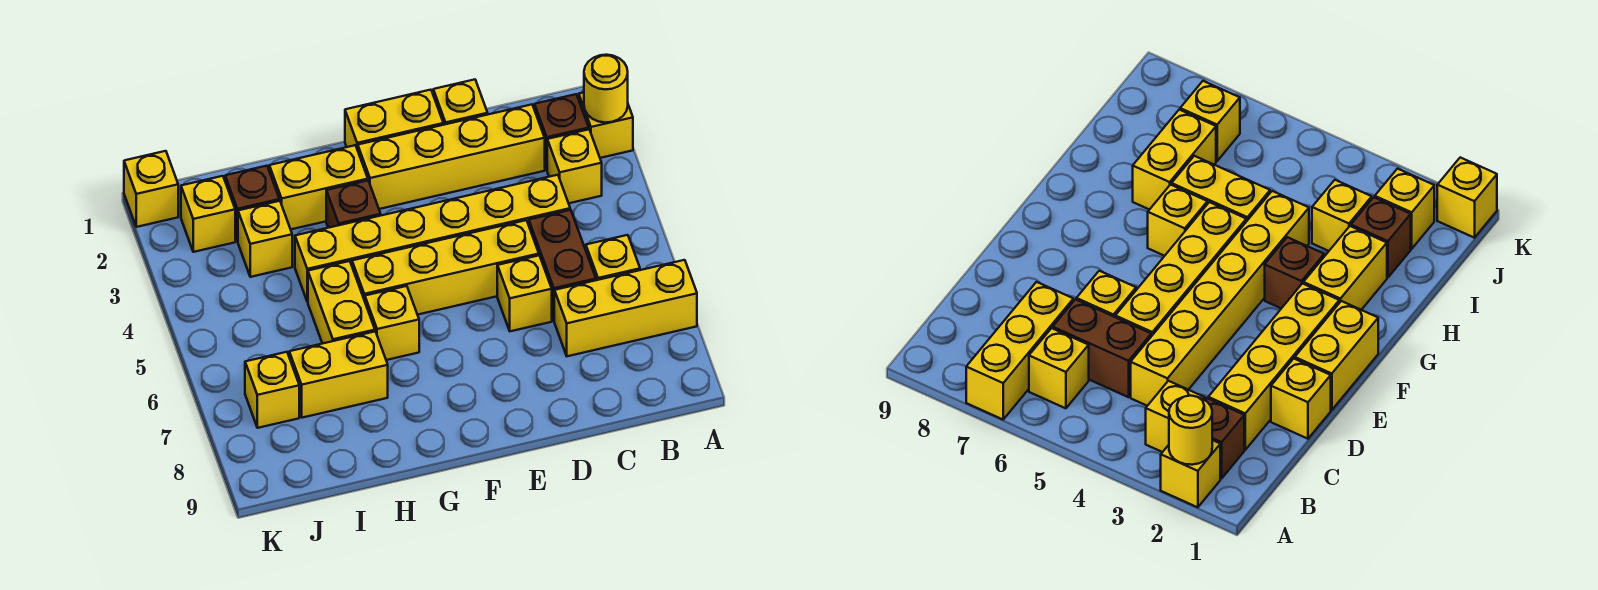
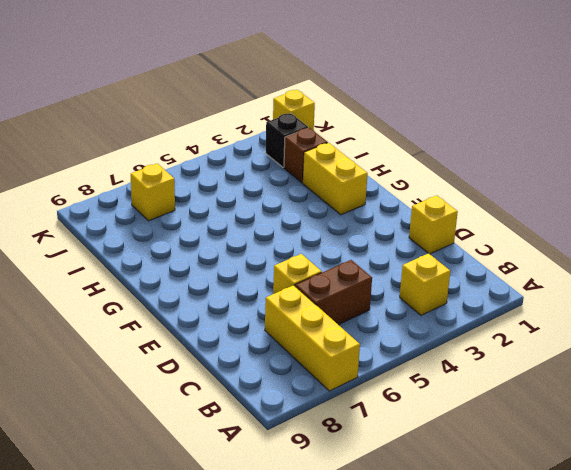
black 1x1 brick [266,113,308,167] -> yellow 1x1 brick [181,176,235,252]
none -> yellow 1x1 brick [579,92,633,158]
none -> brown 1x1 brick [535,94,589,169]
none -> yellow 1x1 brick [586,235,640,280]

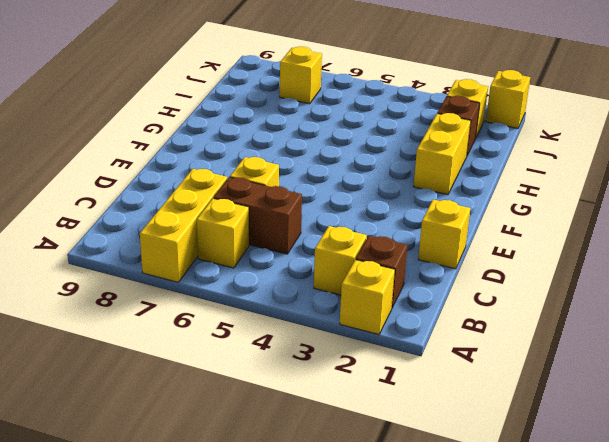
none -> yellow 1x4 brick [358,105,545,209]
none -> yellow 1x6 brick [295,175,570,302]
none -> yellow 1x4 brick [352,220,539,315]

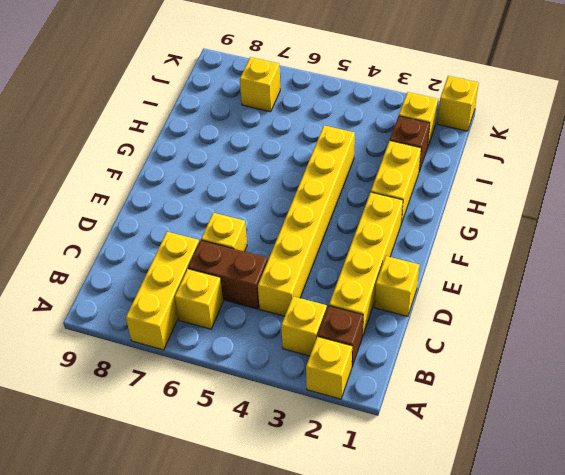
none -> yellow 1x4 brick [352,220,539,315]
none -> yellow 1x2 brick [345,90,443,150]
none -> brown 1x1 brick [326,181,381,228]

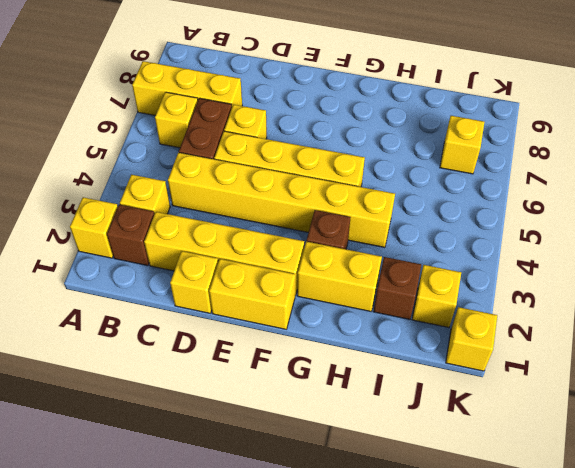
none -> yellow 1x1 brick [365,286,419,360]
none -> yellow 1x2 brick [308,261,375,344]
none -> yellow 1x2 brick [289,332,388,418]

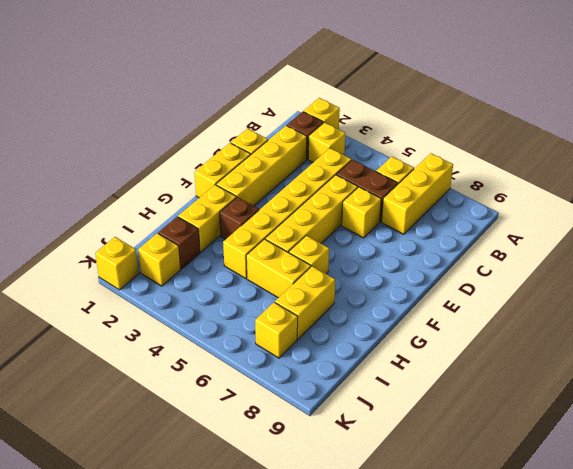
none -> yellow 1x1 brick [238,201,292,277]
none -> yellow 1x1 round brick [584,55,628,123]

